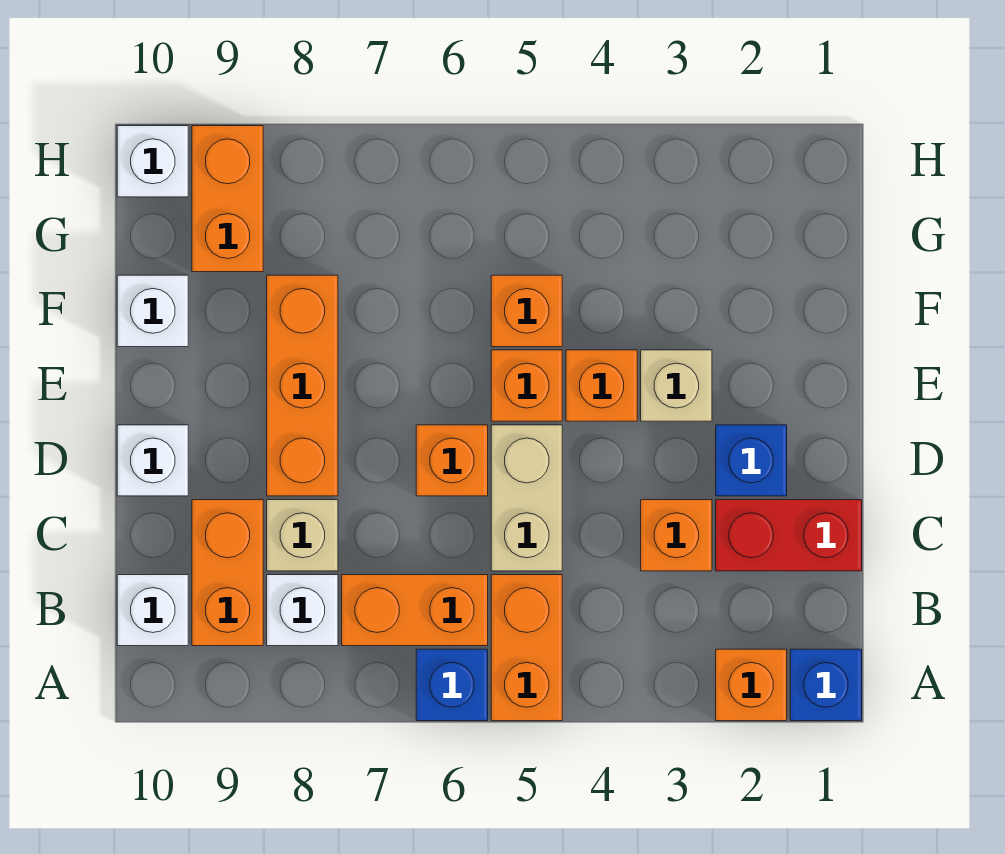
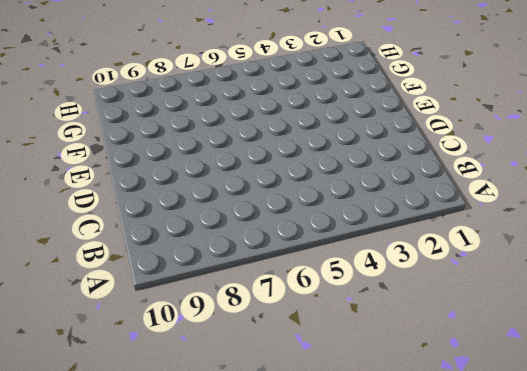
none -> blue 1x1 brick [790,649,862,721]
none -> orange 1x1 brick [716,649,787,721]
none -> orange 1x2 brick [491,575,562,721]

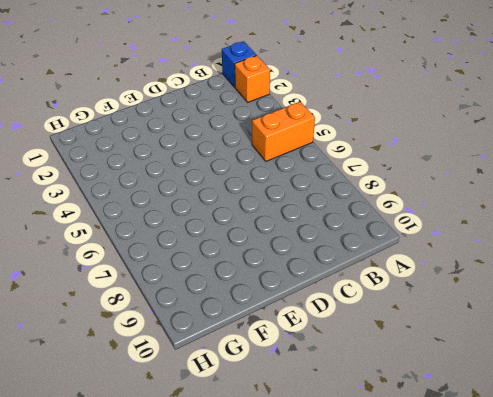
none -> blue 1x1 brick [416,649,488,721]
none -> orange 1x2 brick [342,575,488,646]
none -> white 1x1 brick [267,575,338,646]

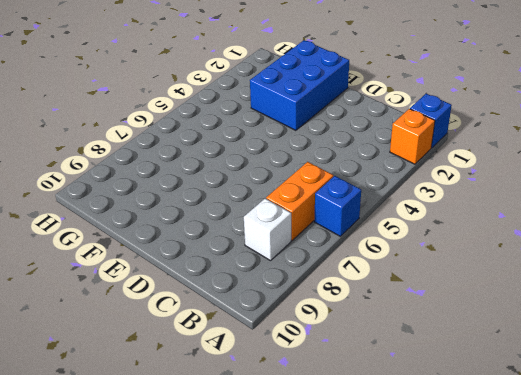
blue 2x3 brick [250,40,349,130] -> tan 1x1 brick [641,350,712,421]
none -> orange 1x2 brick [491,575,562,721]
none -> orange 1x2 brick [192,500,263,646]
none -> white 1x1 brick [117,575,188,646]

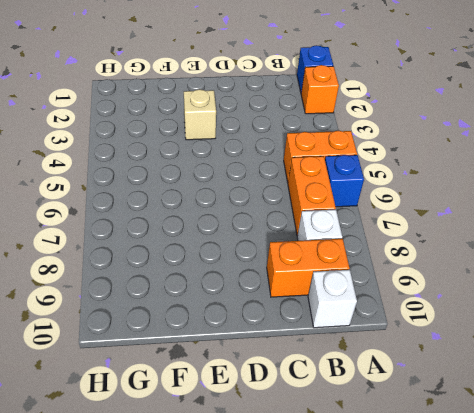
none -> red 1x2 brick [716,500,862,571]
none -> orange 1x1 brick [641,500,712,571]
none -> tan 1x2 brick [491,425,562,571]

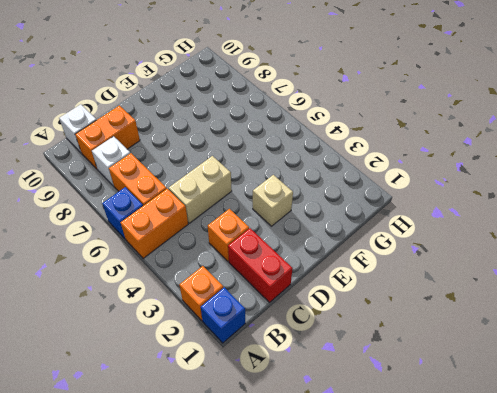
none -> tan 1x1 brick [267,500,338,571]
none -> blue 1x1 brick [716,425,787,496]
none -> orange 1x1 brick [416,425,488,496]

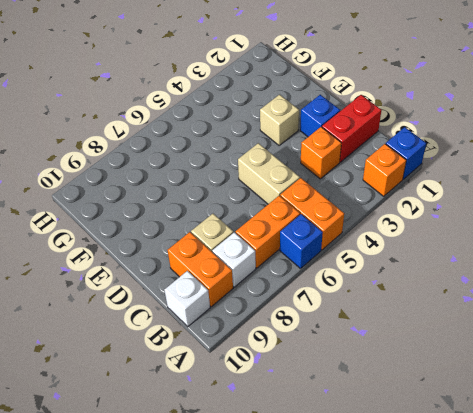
none -> orange 1x1 brick [416,425,488,496]
none -> orange 1x3 brick [267,275,338,496]
none -> white 1x1 brick [117,425,188,496]

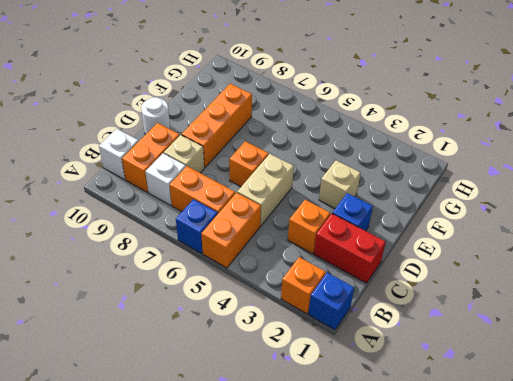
white 1x1 round brick [141,97,170,135] -> white 1x1 brick [117,425,188,496]
none -> orange 1x1 brick [566,350,637,421]
none -> orange 1x1 brick [491,350,562,421]
none -> orange 1x1 brick [491,275,562,347]

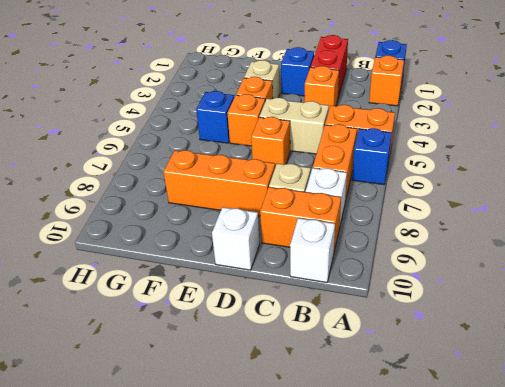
blue 1x1 brick [196,91,234,143] -> orange 1x1 brick [491,275,562,347]
none -> white 1x1 brick [117,275,188,347]
none -> orange 1x2 brick [192,126,263,272]
none -> white 1x1 brick [117,126,188,197]

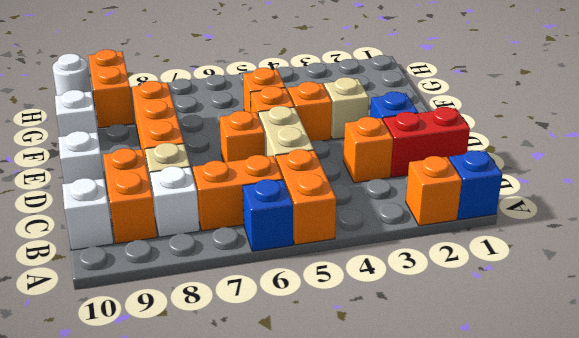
white 1x1 round brick [52,54,91,95] -> white 1x1 brick [117,126,188,197]

